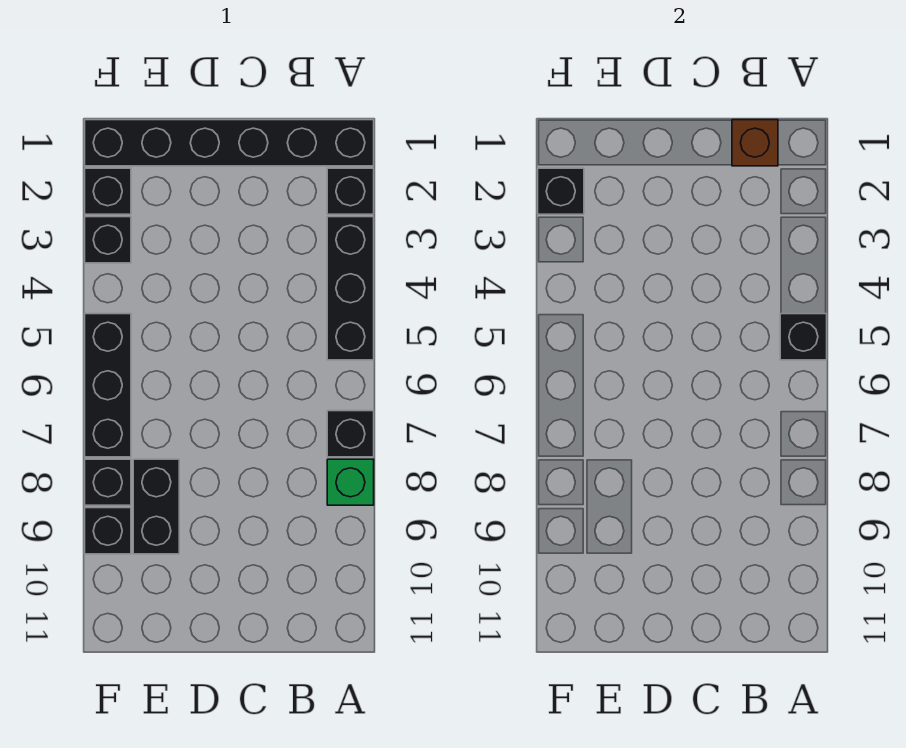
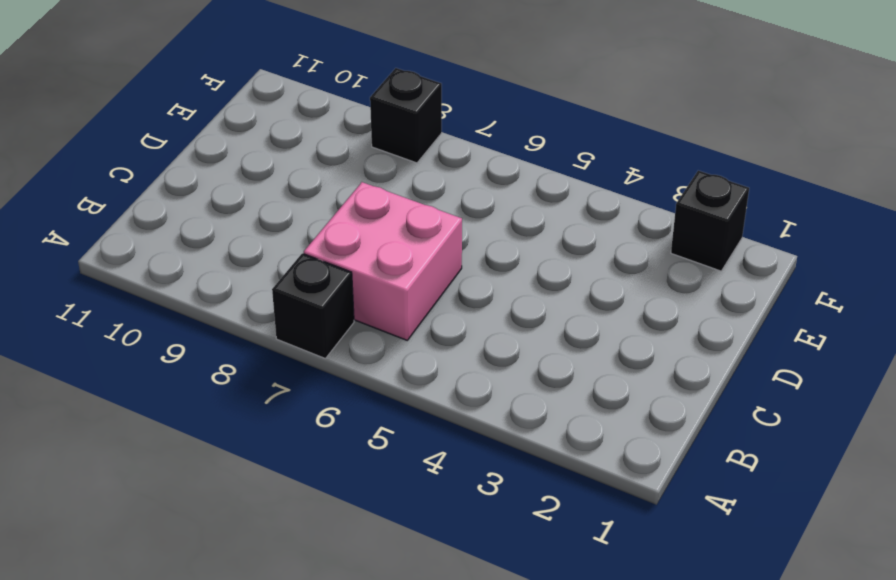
pink 2x2 brick [304,182,462,340] -> none
none -> black 1x6 brick [85,120,374,166]
none -> black 1x1 brick [327,168,374,214]
none -> black 1x3 brick [327,217,374,360]

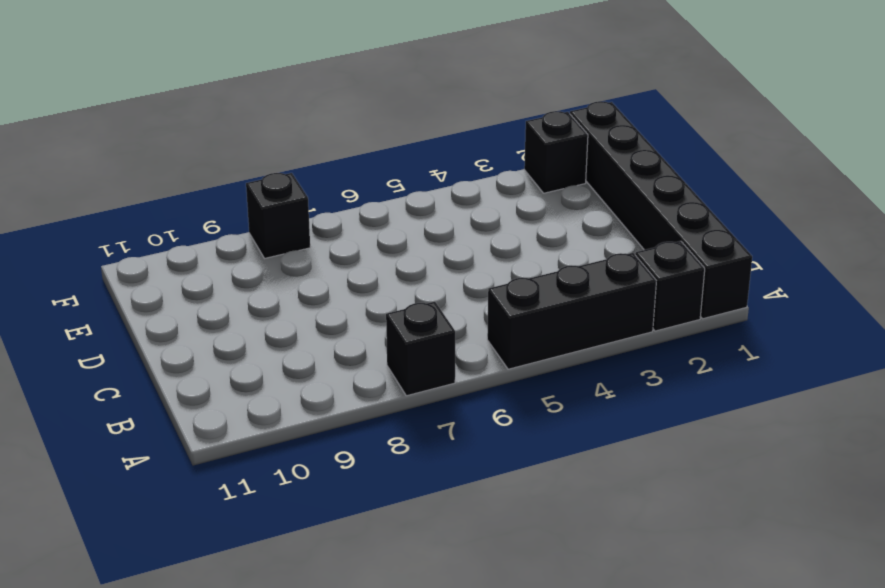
none -> green 1x1 brick [327,459,374,505]
none -> black 1x2 brick [133,459,179,554]
none -> black 1x1 brick [85,217,131,263]

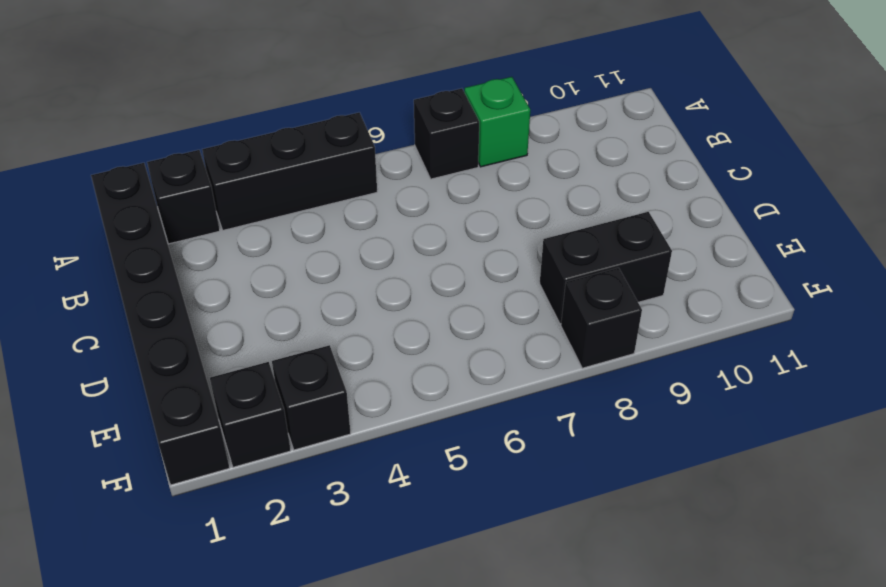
none -> black 1x3 brick [85,314,131,457]
none -> black 1x1 brick [85,508,131,554]
none -> black 1x1 brick [780,314,827,360]

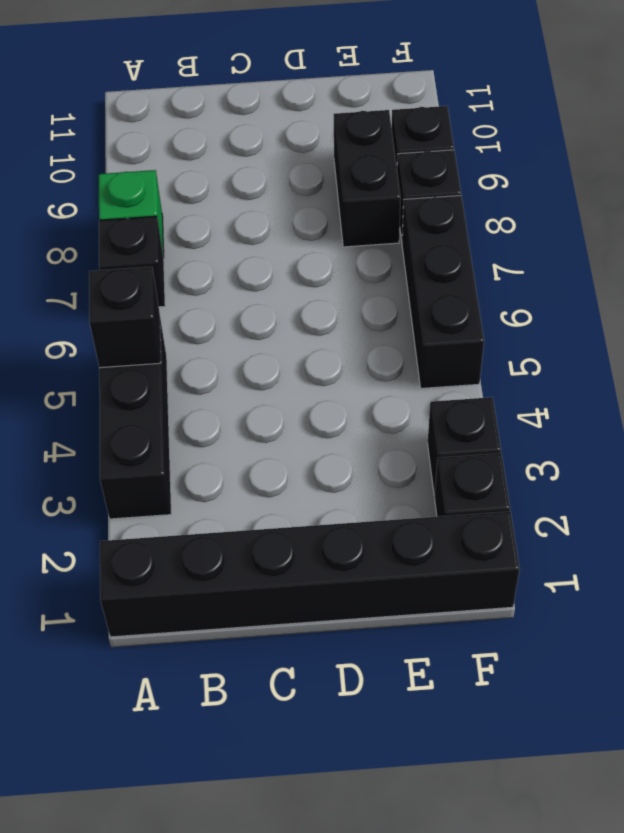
none -> black 1x1 brick [327,168,374,214]
none -> brown 1x1 brick [732,120,778,166]
none -> black 1x1 brick [538,168,584,214]

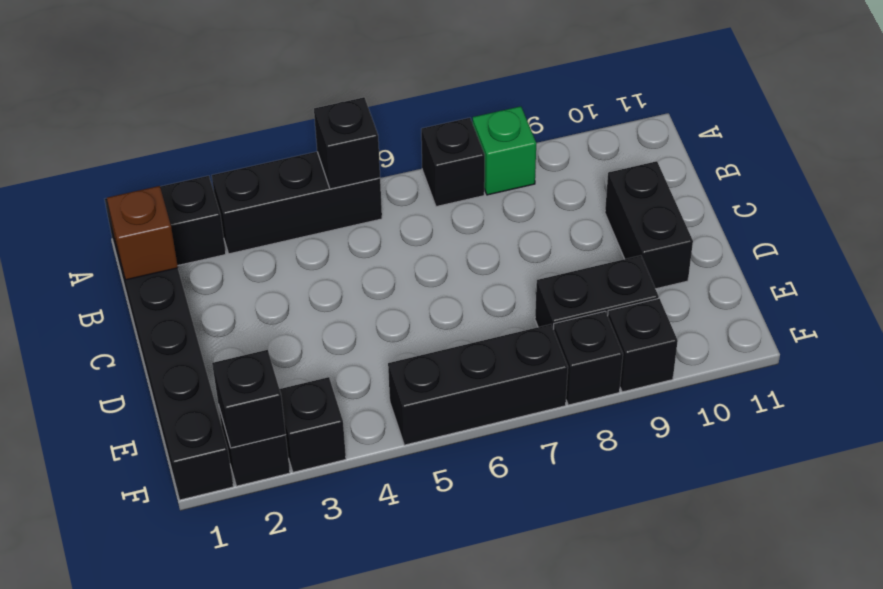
black 1x2 brick [605,161,693,289] -> none

